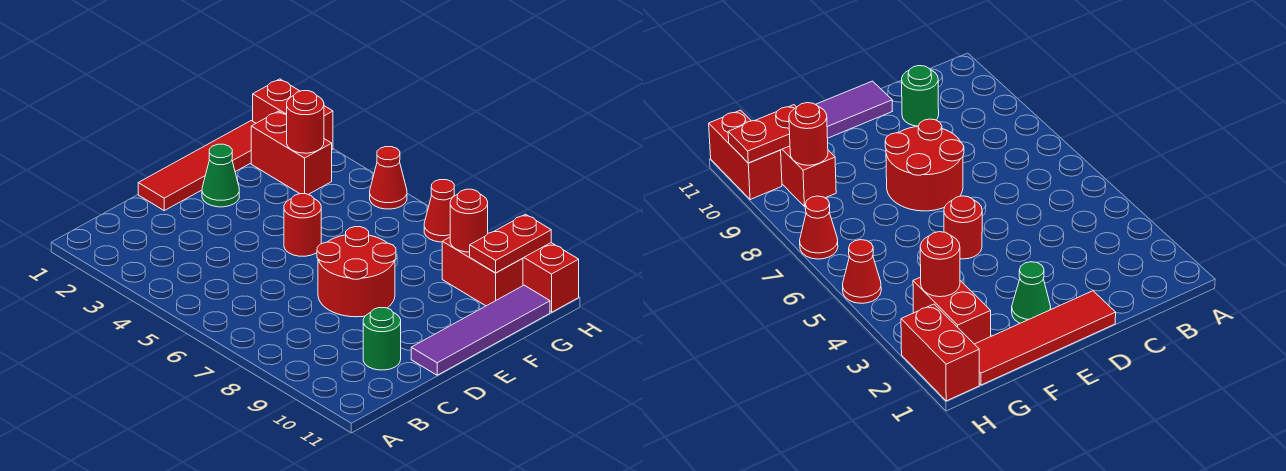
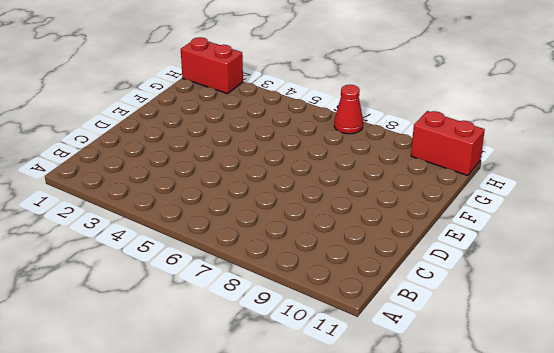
none -> green 1x1 round brick [363,308,401,370]
none -> red 1x4 tile [138,121,256,210]
none -> red 2x2 round brick [317,227,396,317]

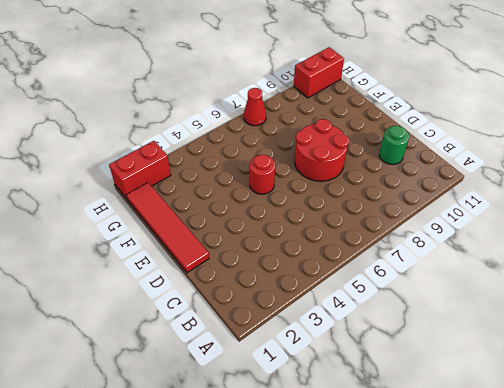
none -> purple 1x4 tile [411,285,550,375]
none -> green 1x1 cone [202,144,239,207]
none -> red 1x2 brick [251,111,332,195]

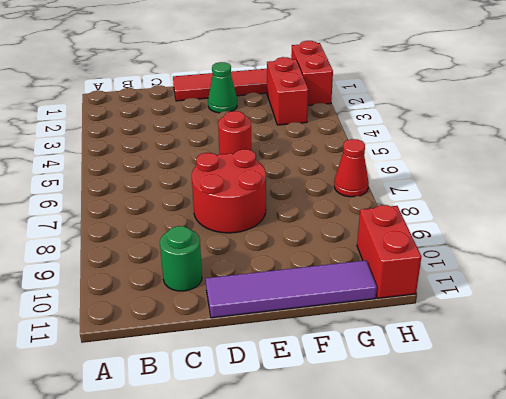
none -> red 1x2 brick [442,237,523,306]
none -> red 1x1 cone [370,147,407,209]
none -> red 1x1 round brick [287,91,324,153]

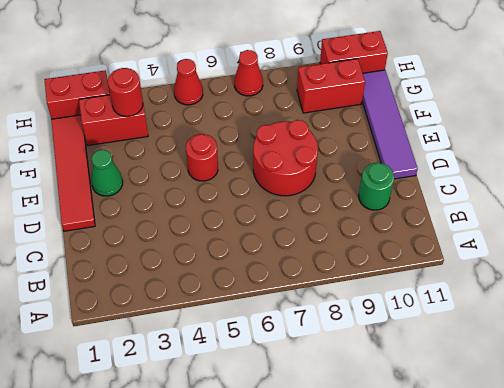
none -> red 1x1 round brick [450,189,488,252]
none -> red 1x2 plate [470,214,551,273]

